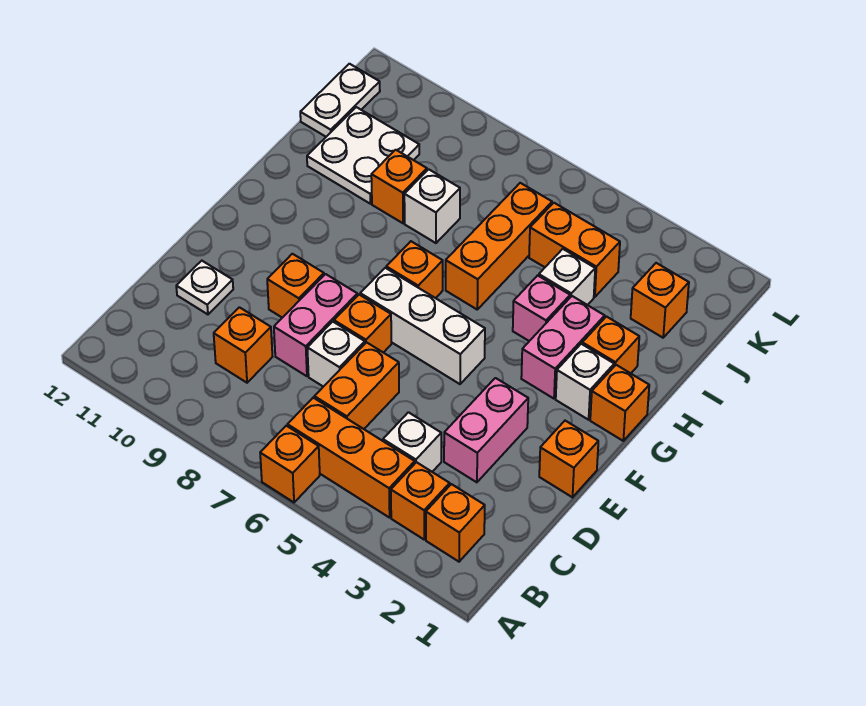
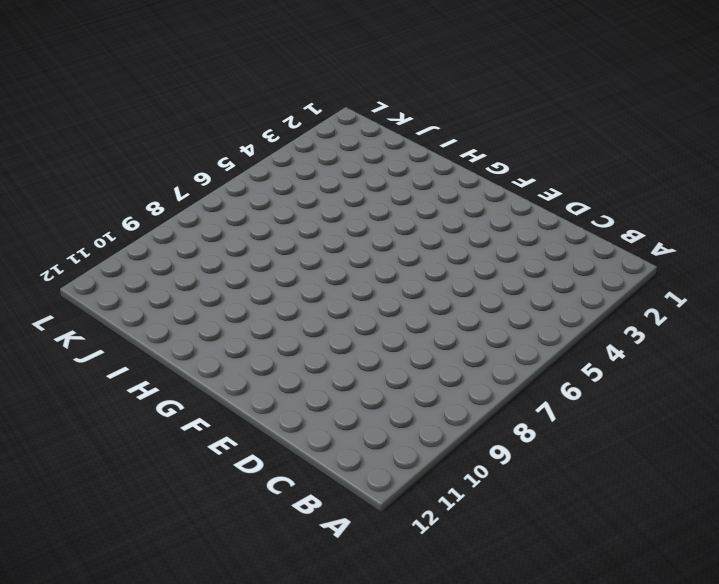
none -> orange 1x1 brick [260,426,320,502]
none -> orange 1x1 brick [426,484,485,562]
none -> orange 1x1 brick [391,462,450,539]

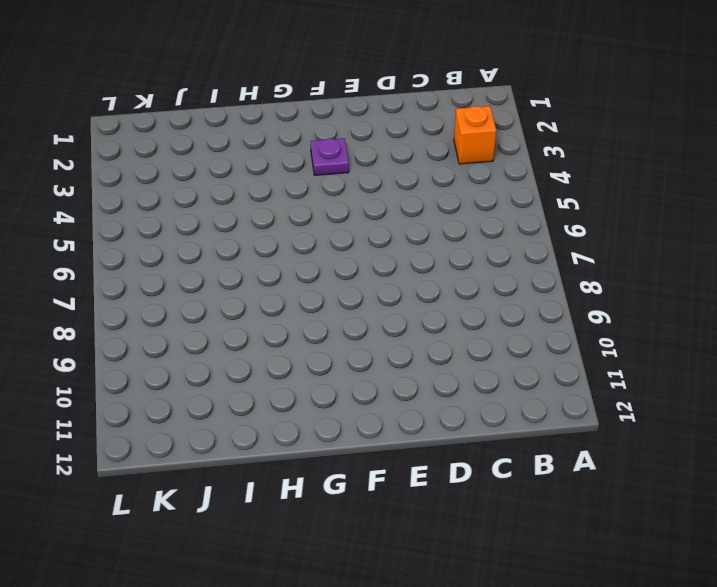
purple 1x1 plate [311,138,349,175] -> none
none -> orange 1x1 brick [260,426,320,502]
none -> orange 1x1 brick [426,484,485,562]
none -> orange 1x3 brick [287,398,415,518]

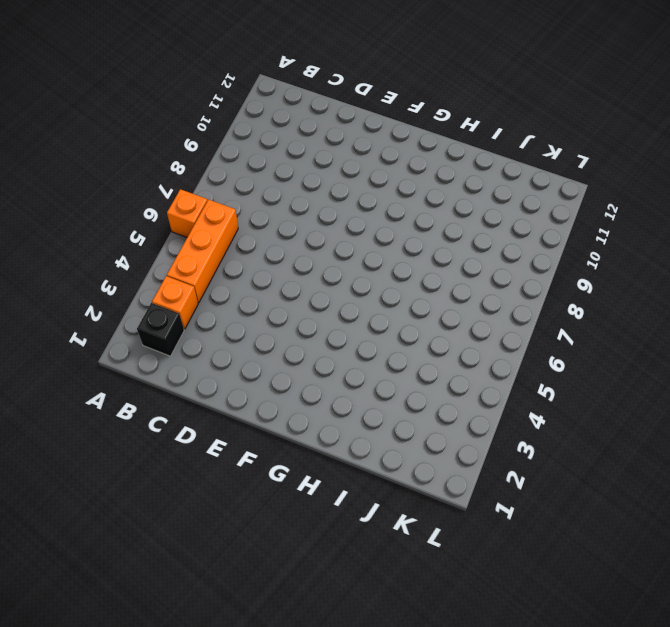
black 1x1 brick [137,303,184,356] -> orange 1x1 brick [426,484,485,562]
none -> white 1x1 brick [383,412,441,472]
none -> orange 1x2 brick [314,342,399,429]
none -> orange 1x1 brick [214,307,272,383]

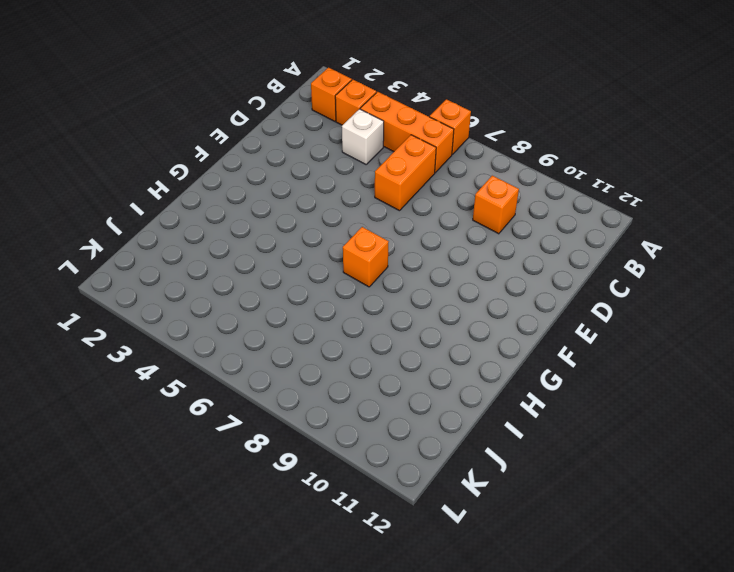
none -> pink 1x2 brick [444,378,528,482]
none -> white 1x1 brick [307,322,365,387]
none -> pink 1x2 brick [274,274,357,376]

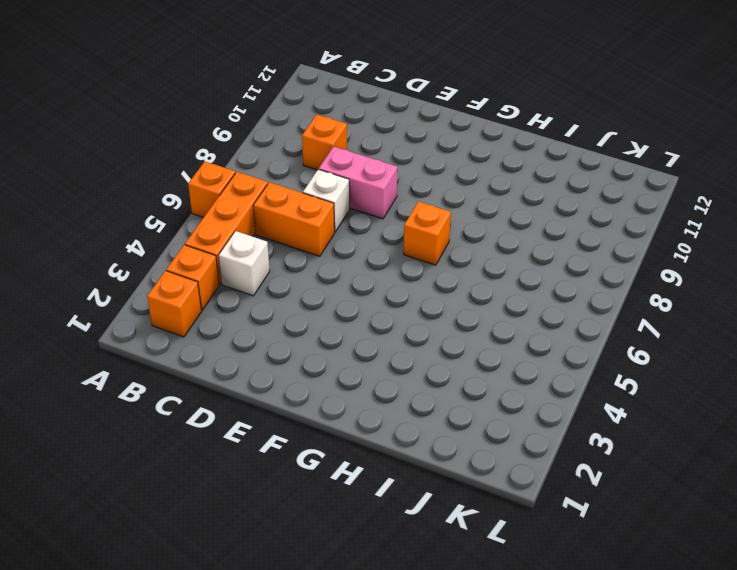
none -> pink 1x2 brick [444,378,528,482]
none -> white 1x1 plate [176,261,233,314]
none -> orange 1x1 brick [539,421,598,497]

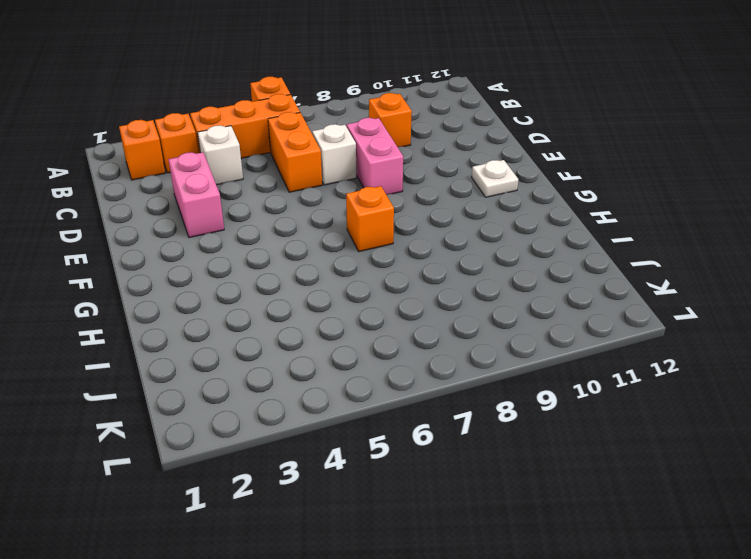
white 1x1 plate [472,160,518,197] -> white 1x1 plate moved to [176,261,233,314]
none -> orange 1x1 brick [539,421,598,497]
none -> orange 1x1 brick [334,295,391,353]
none -> orange 1x1 brick [267,254,324,318]

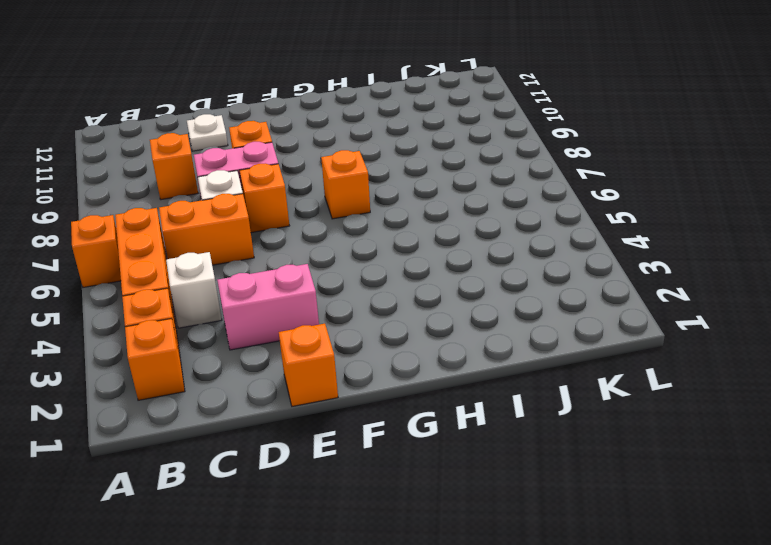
none -> white 1x3 brick [360,268,485,384]
none -> orange 1x1 brick [590,365,649,441]
none -> white 1x1 brick [556,344,614,420]

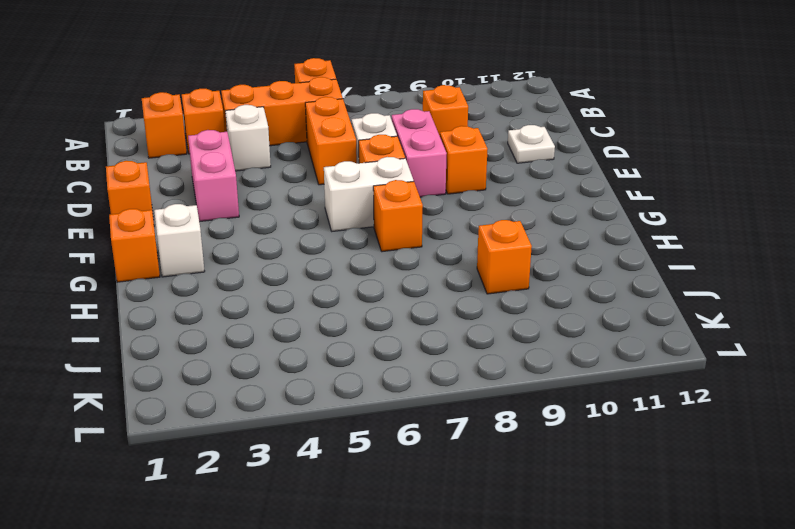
white 1x2 brick [324,157,414,231] -> white 1x3 brick [360,268,485,384]
none -> pink 1x2 brick [521,296,605,399]
none -> orange 1x1 brick [582,317,639,373]
none -> pink 1x1 brick [513,275,570,341]

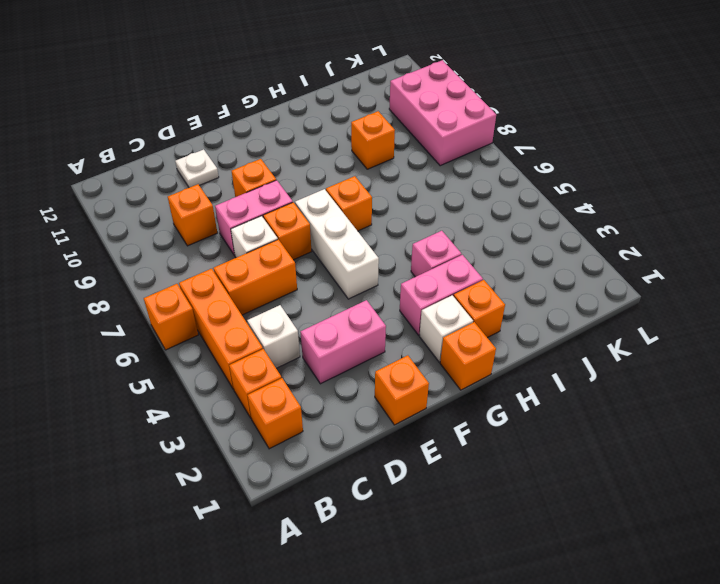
pink 2x3 brick [389,60,496,166] -> none
none -> orange 1x3 brick [446,183,552,309]
none -> white 1x1 brick [539,249,595,305]
none -> white 1x1 brick [404,169,460,243]

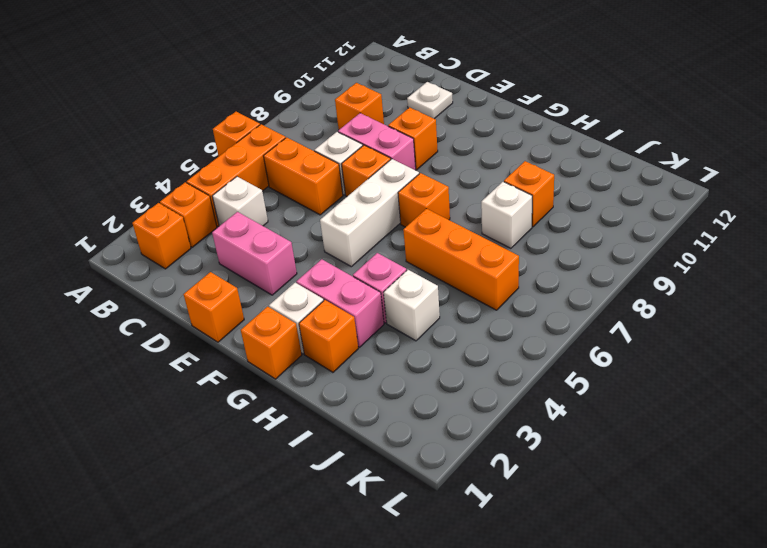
none -> white 2x2 plate [307,107,419,204]
none -> orange 1x1 brick [631,263,689,338]
none -> orange 1x2 brick [529,203,620,297]

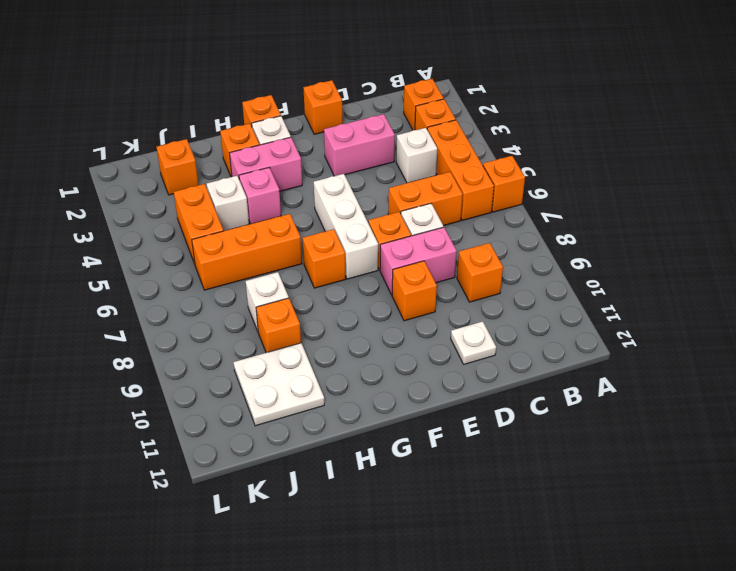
none -> white 1x2 plate [300,64,380,137]

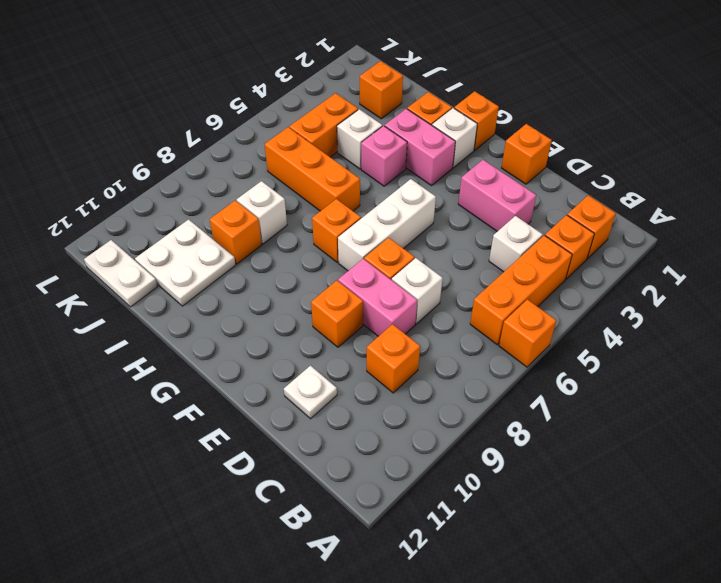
none -> orange 1x2 brick [314,342,399,429]

